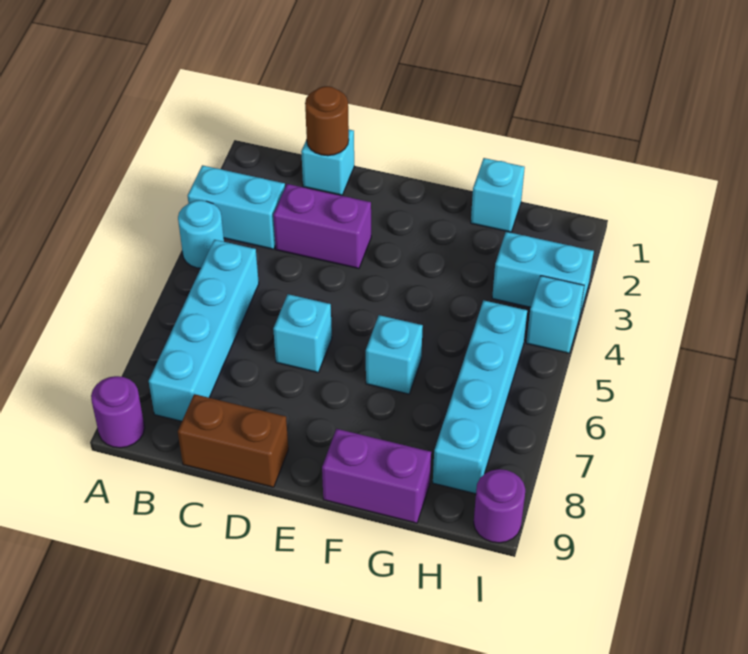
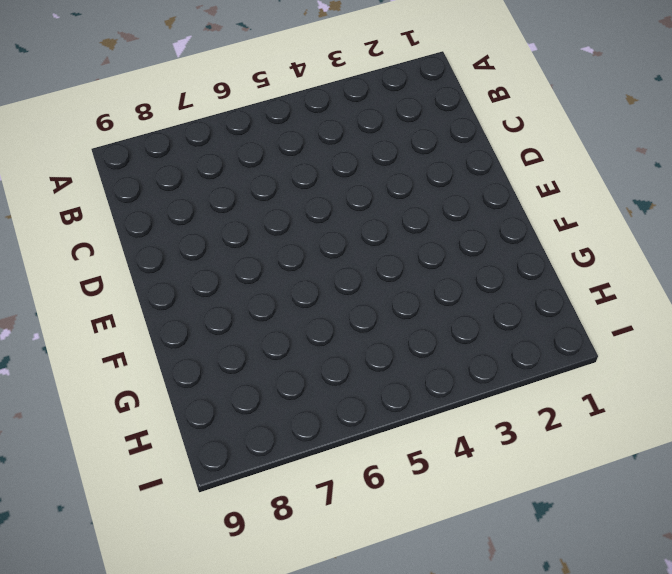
none -> cyan 1x2 brick [188,165,285,249]
none -> cyan 1x1 round brick [178,200,224,268]
none -> purple 1x1 round brick [91,376,145,448]

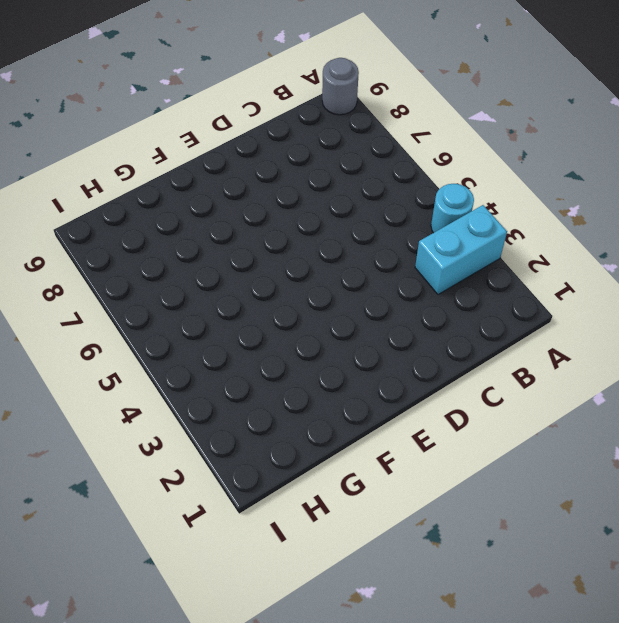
grey 1x1 round brick [322,58,359,115] -> purple 1x1 round brick [91,376,145,448]
none -> cyan 1x4 brick [149,240,259,421]
none -> cyan 1x1 brick [301,130,354,195]
none -> purple 1x2 brick [273,184,371,268]

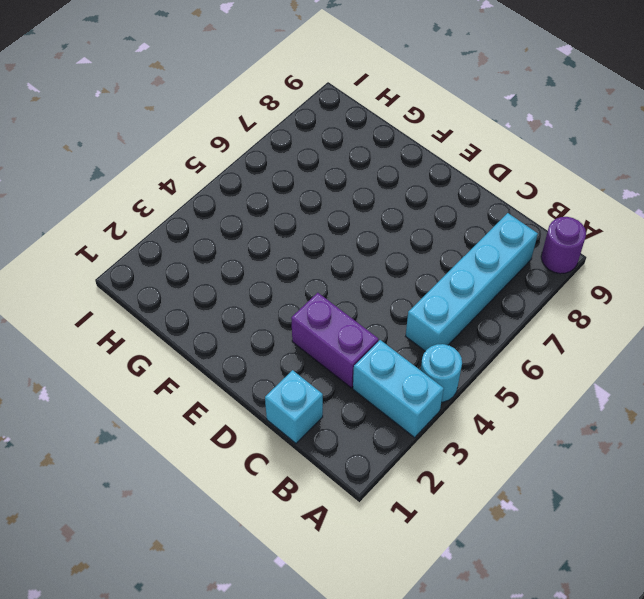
none -> brown 1x2 brick [178,394,288,487]
none -> cyan 1x1 brick [273,294,332,372]
none -> cyan 1x1 brick [366,315,423,394]

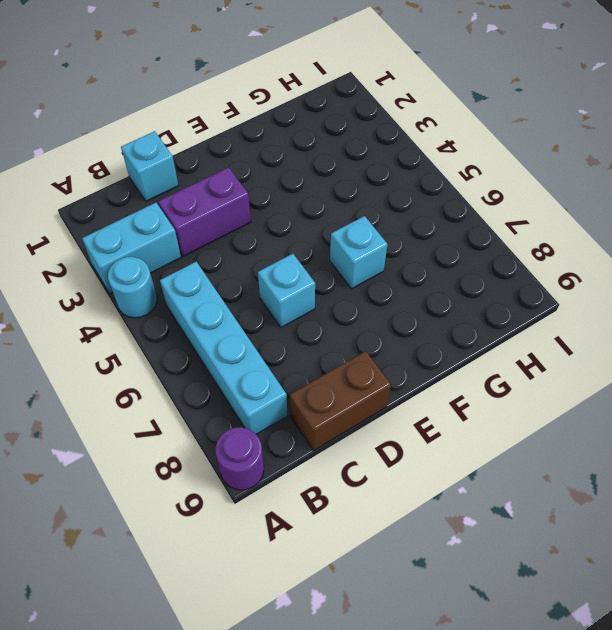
none -> purple 1x2 brick [322,429,431,523]
none -> cyan 1x1 brick [471,158,525,232]
none -> cyan 1x2 brick [492,232,594,318]

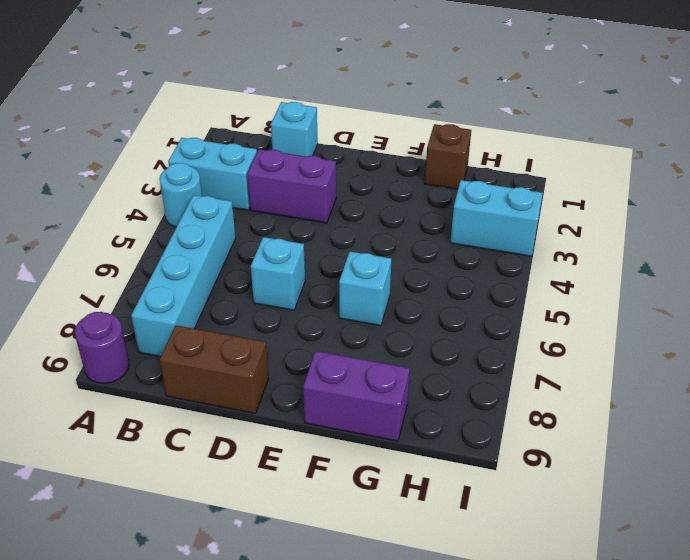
brown 1x1 brick [425,124,471,189] -> cyan 1x1 brick [471,158,525,232]
none -> cyan 1x4 brick [433,300,527,494]
none -> cyan 1x1 brick [526,276,584,353]
none -> purple 1x1 round brick [474,469,525,543]

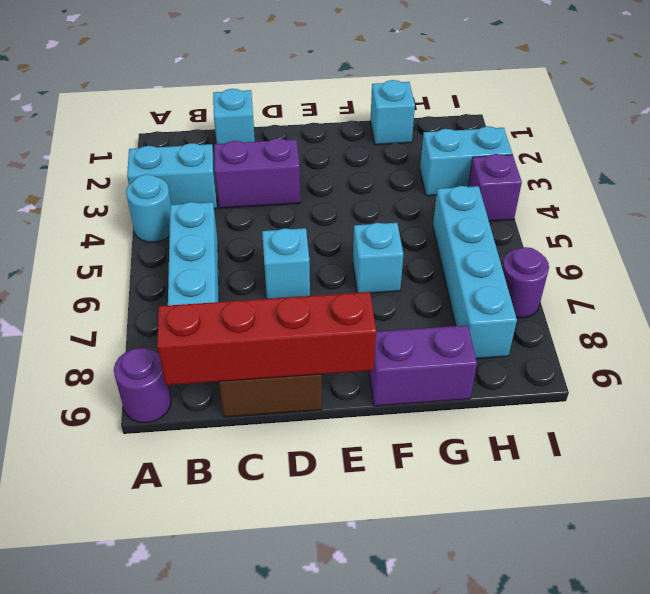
red 1x4 brick [157,292,376,385] -> none
purple 1x1 brick [468,154,522,221] -> cyan 1x1 brick [526,276,584,353]
purple 1x1 round brick [502,247,549,318] -> purple 1x1 round brick moved to [474,469,525,543]
none -> brown 1x1 round brick [305,86,349,156]

